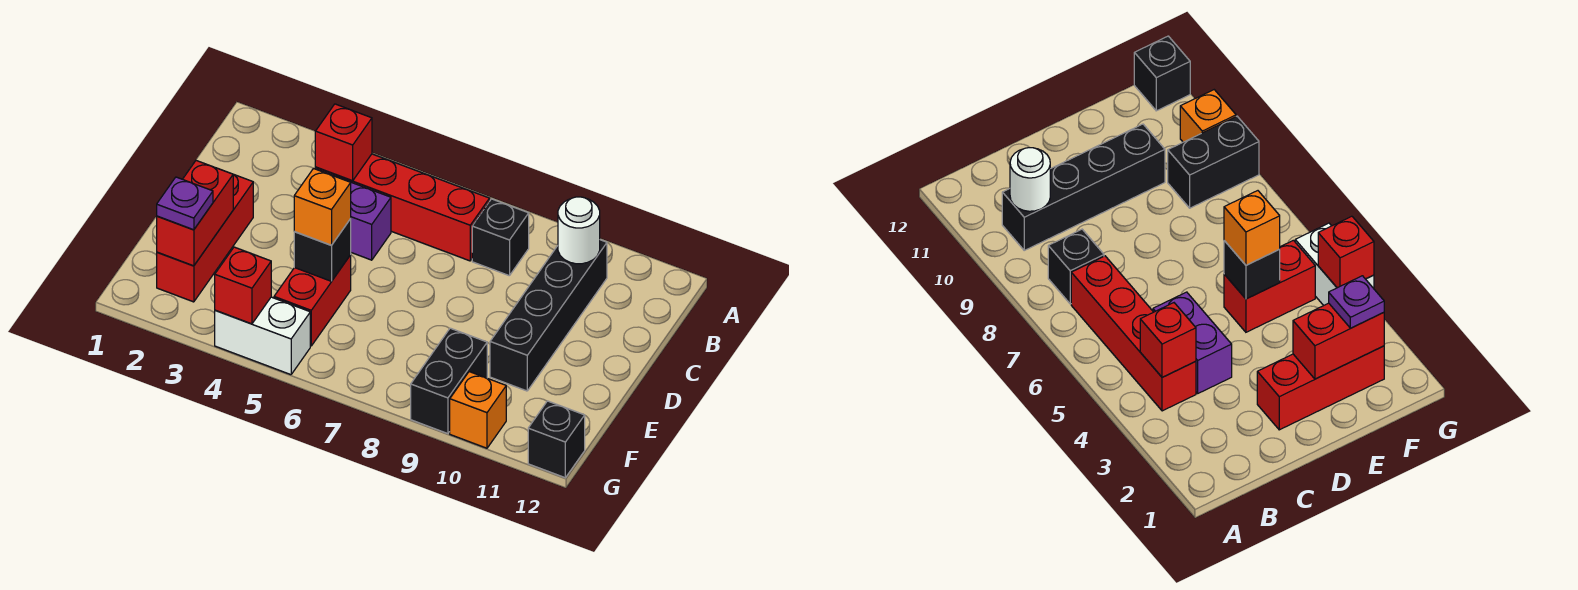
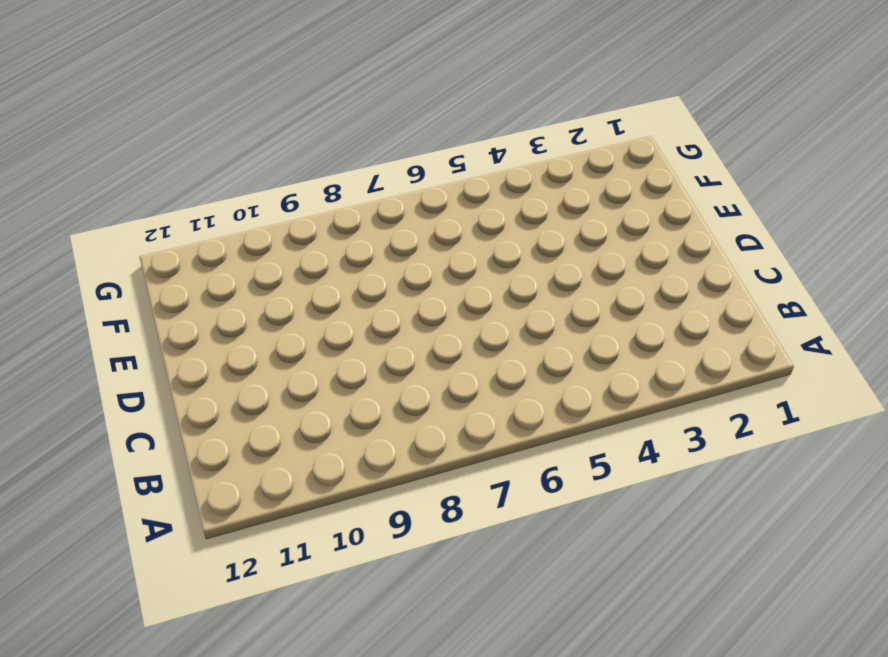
none -> red 1x4 brick [315,154,490,261]
none -> black 1x1 brick [472,199,529,276]
none -> black 1x4 brick [490,240,607,391]

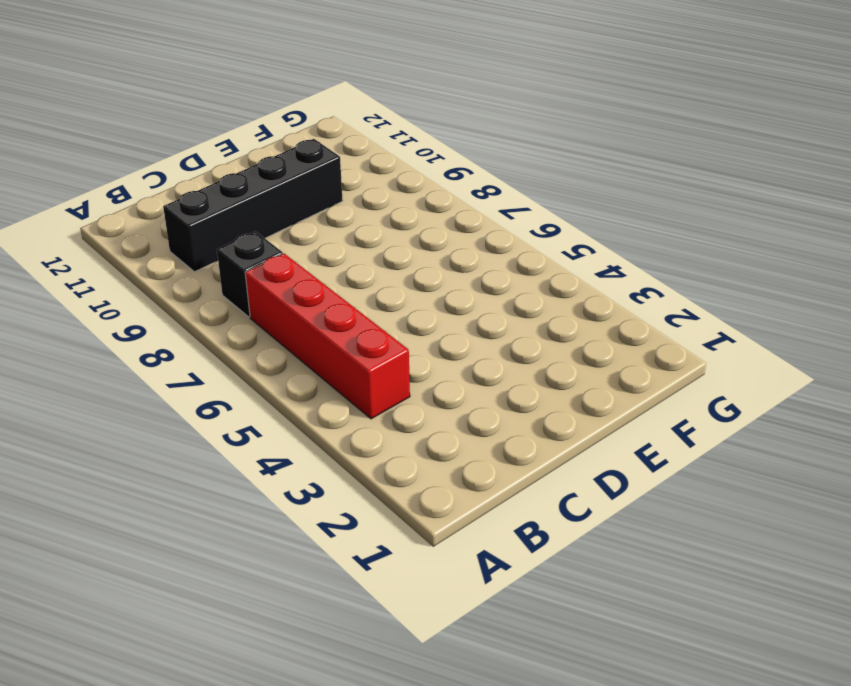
none -> purple 1x2 brick [350,182,391,260]
none -> red 1x3 brick [157,174,253,302]
none -> red 1x2 brick [274,255,351,346]

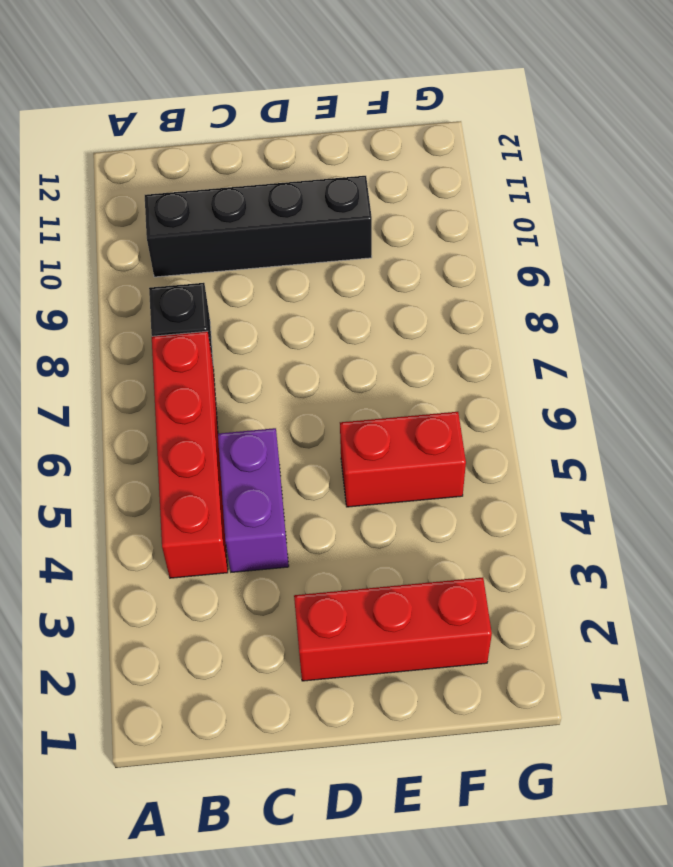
none -> black 1x2 brick [411,328,487,434]
none -> white 1x2 brick [215,297,310,375]
none -> orange 1x1 brick [450,372,506,448]

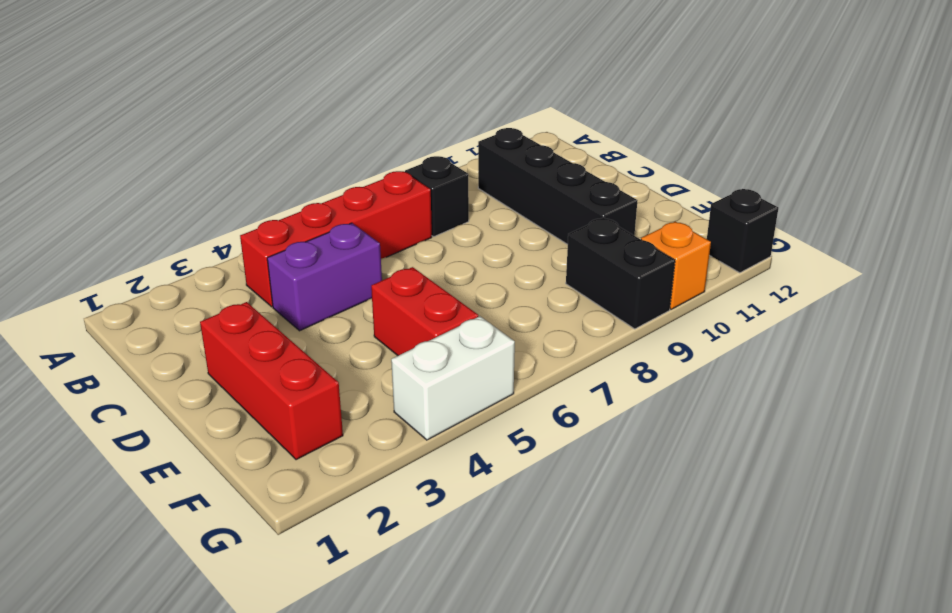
none -> red 1x1 brick [315,104,372,181]
none -> white 1x1 round brick [558,197,600,264]
none -> red 1x2 brick [157,161,233,266]

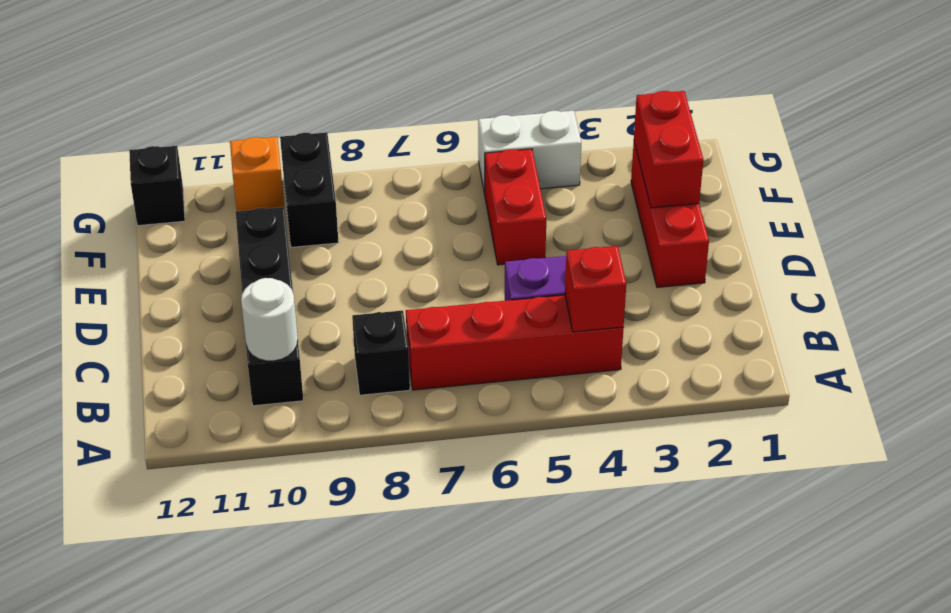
none -> black 1x1 brick [294,219,351,281]
none -> red 1x1 brick [215,247,271,324]
none -> orange 1x1 brick [294,168,351,245]

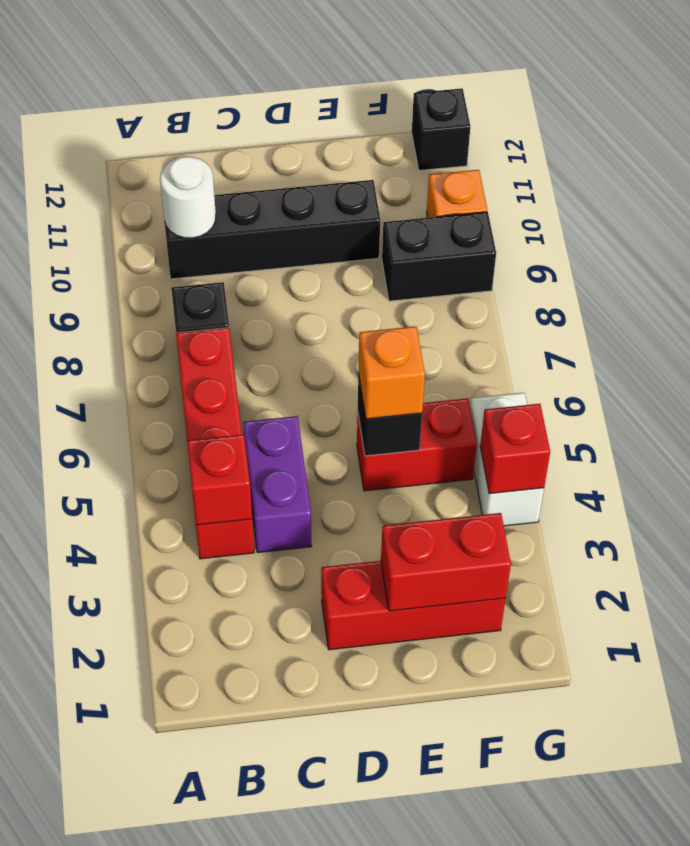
none -> purple 1x1 plate [157,177,213,230]

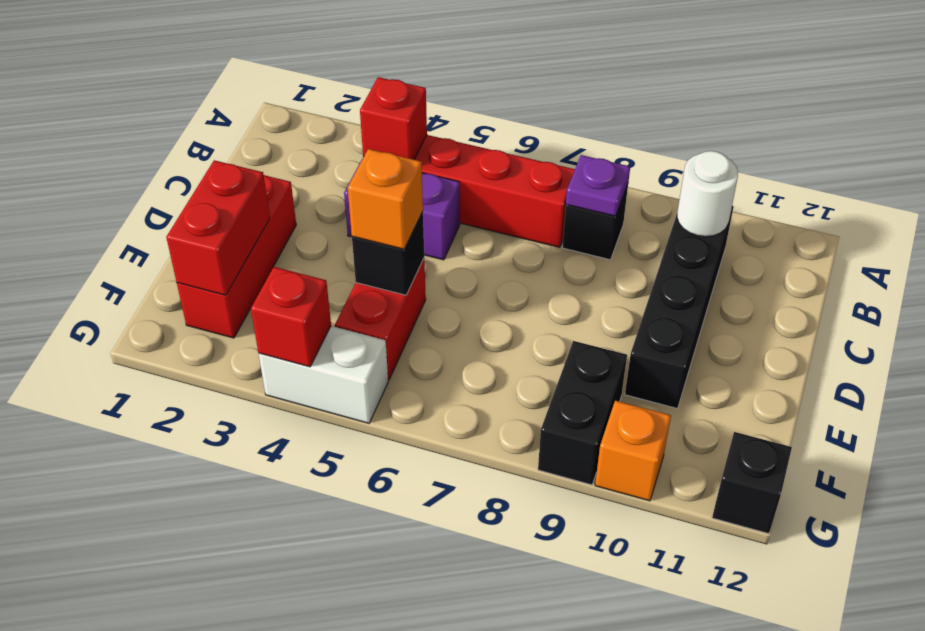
purple 1x1 plate [566,155,630,216] -> purple 1x1 plate moved to [157,177,213,230]

